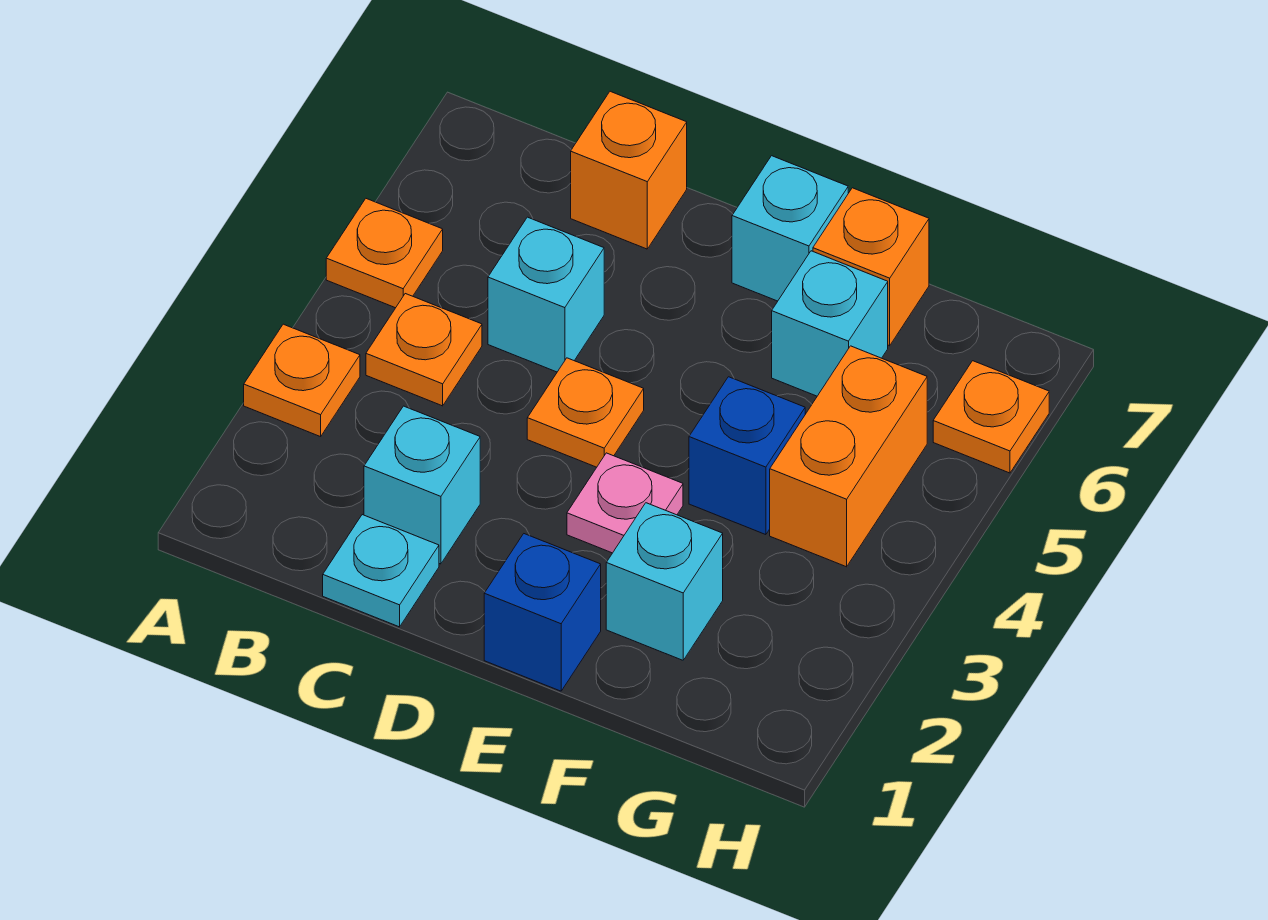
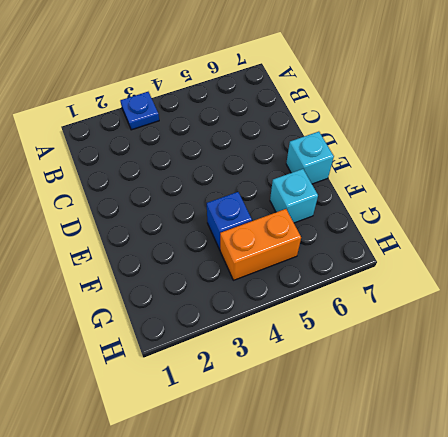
blue 1x1 plate [120,92,159,130] -> orange 1x1 plate [244,324,360,437]
none -> orange 1x1 plate [326,199,443,308]
none -> orange 1x1 plate [366,294,482,406]
none -> cyan 1x1 plate [323,515,439,627]

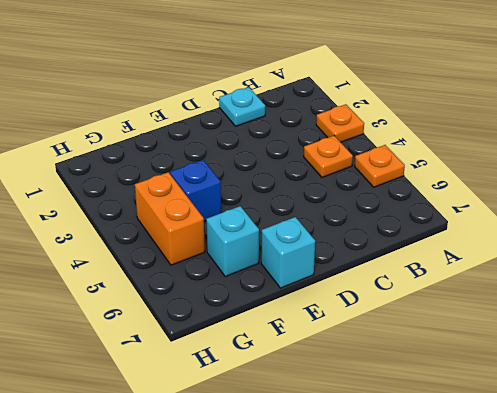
none -> cyan 1x1 brick [364,406,480,564]
none -> cyan 1x1 brick [488,217,604,372]
none -> orange 1x1 brick [571,91,687,249]

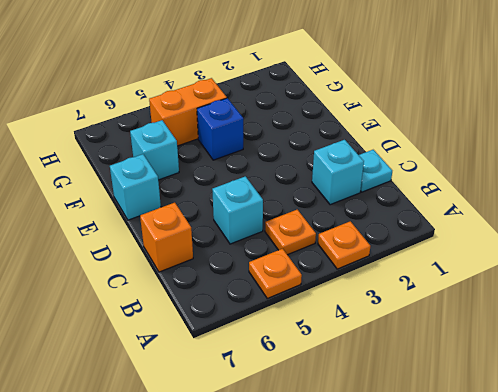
none -> orange 1x1 plate [527,358,644,467]
none -> blue 1x1 brick [484,534,601,691]
none -> pink 1x1 plate [567,453,683,553]

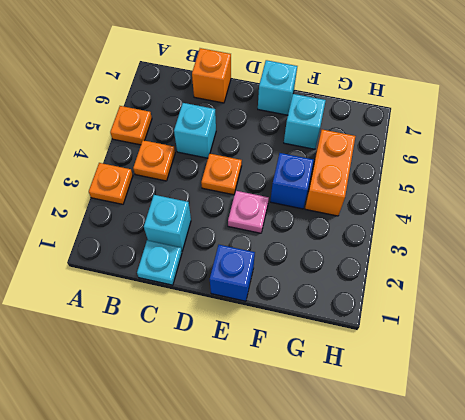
none -> cyan 1x1 brick [606,503,723,660]
none -> orange 1x1 brick [813,188,929,346]
none -> orange 1x1 plate [933,361,1049,473]

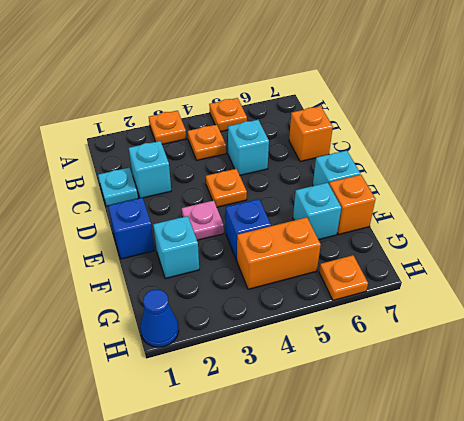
blue 1x1 cone [140,290,179,347] -> none

